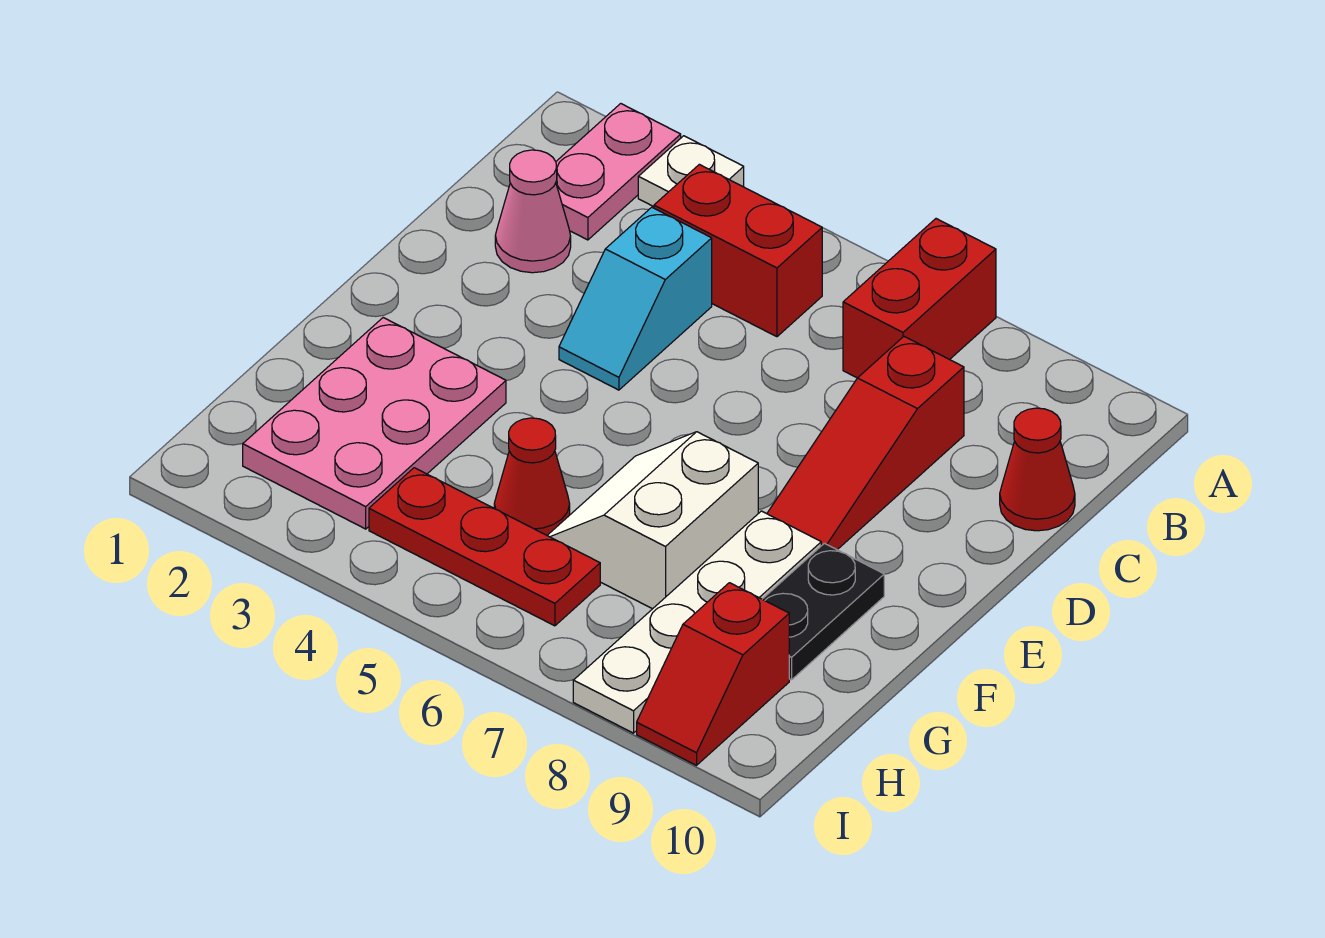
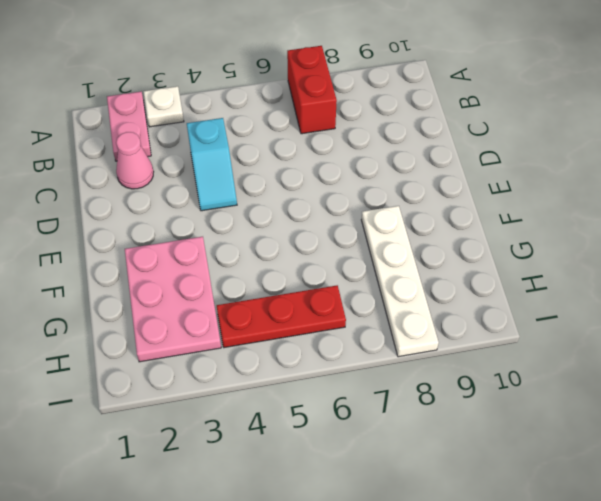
none -> red 1x2 brick [654,164,822,337]
none -> red 1x3 slope [767,337,964,550]
none -> red 1x1 cone [1000,408,1075,531]

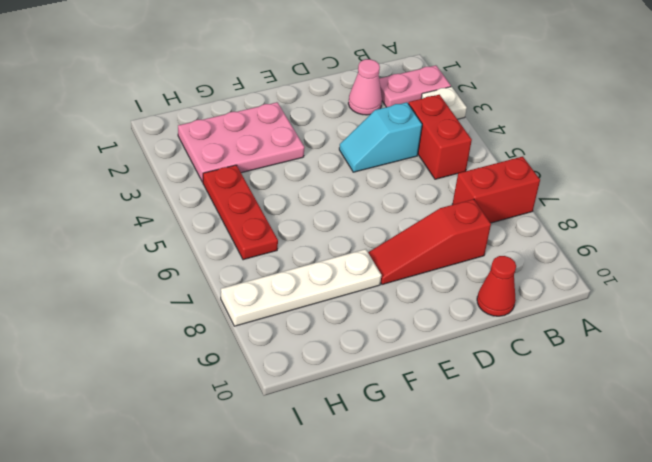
none -> white 2x2 slope [547,432,758,609]
none -> black 1x2 plate [763,543,884,680]
none -> red 1x1 cone [494,418,570,535]

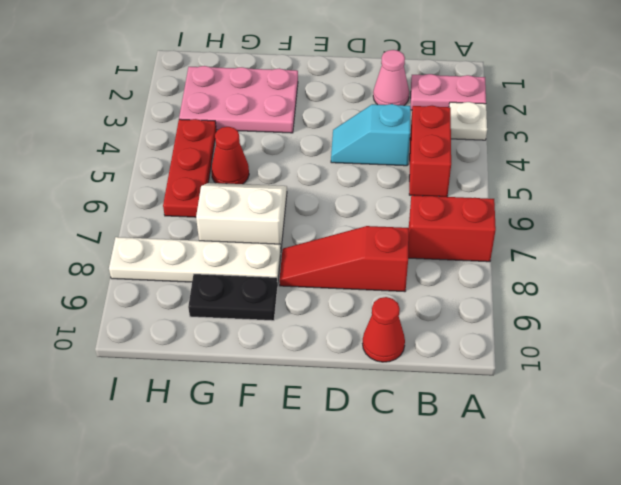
none -> red 1x2 slope [637,583,789,765]

